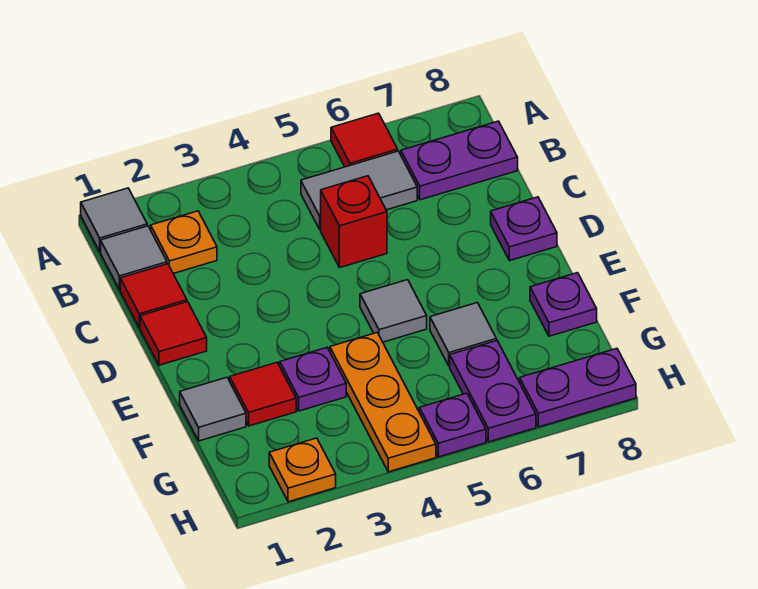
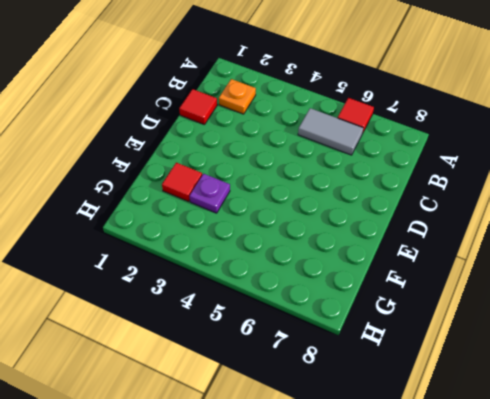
none -> grey 1x1 tile [81,188,147,252]
none -> grey 1x1 tile [101,226,167,290]
none -> purple 1x2 plate [401,121,518,200]

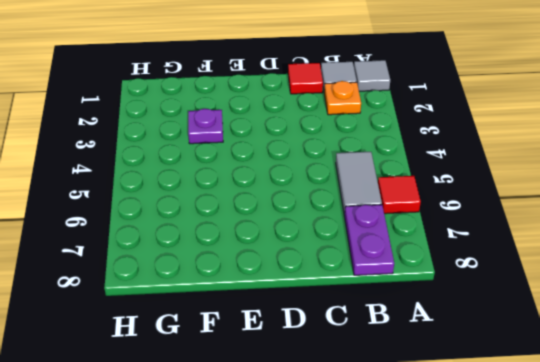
none -> red 1x1 brick [321,176,387,268]
none -> red 1x1 tile [140,302,207,365]
none -> purple 1x1 plate [491,197,557,261]

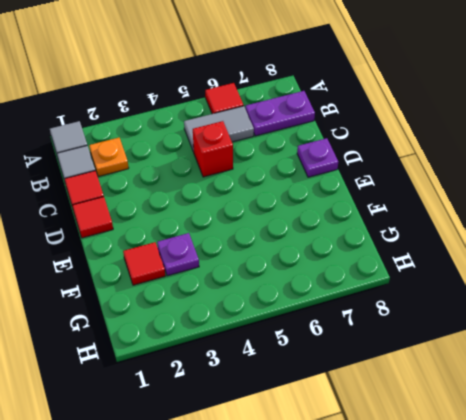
none -> grey 1x1 tile [360,280,427,342]
none -> grey 1x1 tile [180,377,246,441]
none -> orange 1x3 plate [330,333,436,472]

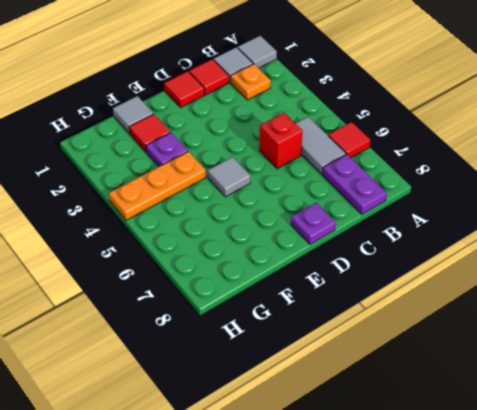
none -> grey 1x1 tile [430,303,496,366]
none -> purple 1x1 plate [530,273,597,336]
none -> purple 1x2 plate [450,340,536,442]

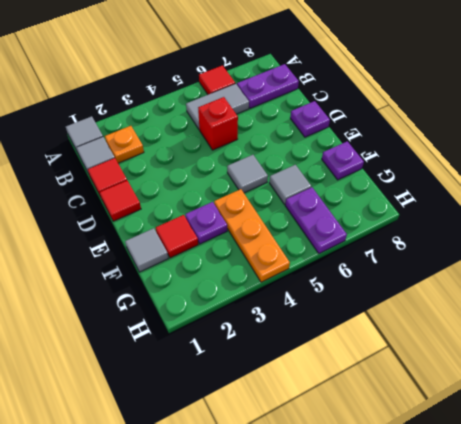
none -> orange 1x1 plate [269,438,336,502]
none -> purple 1x1 plate [419,393,486,457]
none -> purple 1x2 plate [520,349,636,427]

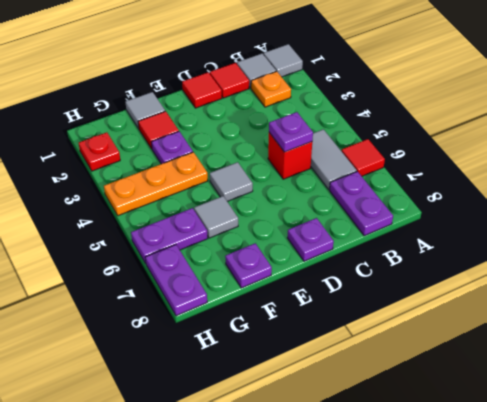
purple 1x1 plate [269,112,313,152] -> purple 1x1 plate moved to [419,393,486,457]
red 1x1 plate [79,132,120,171] -> orange 1x1 plate [269,438,336,502]

